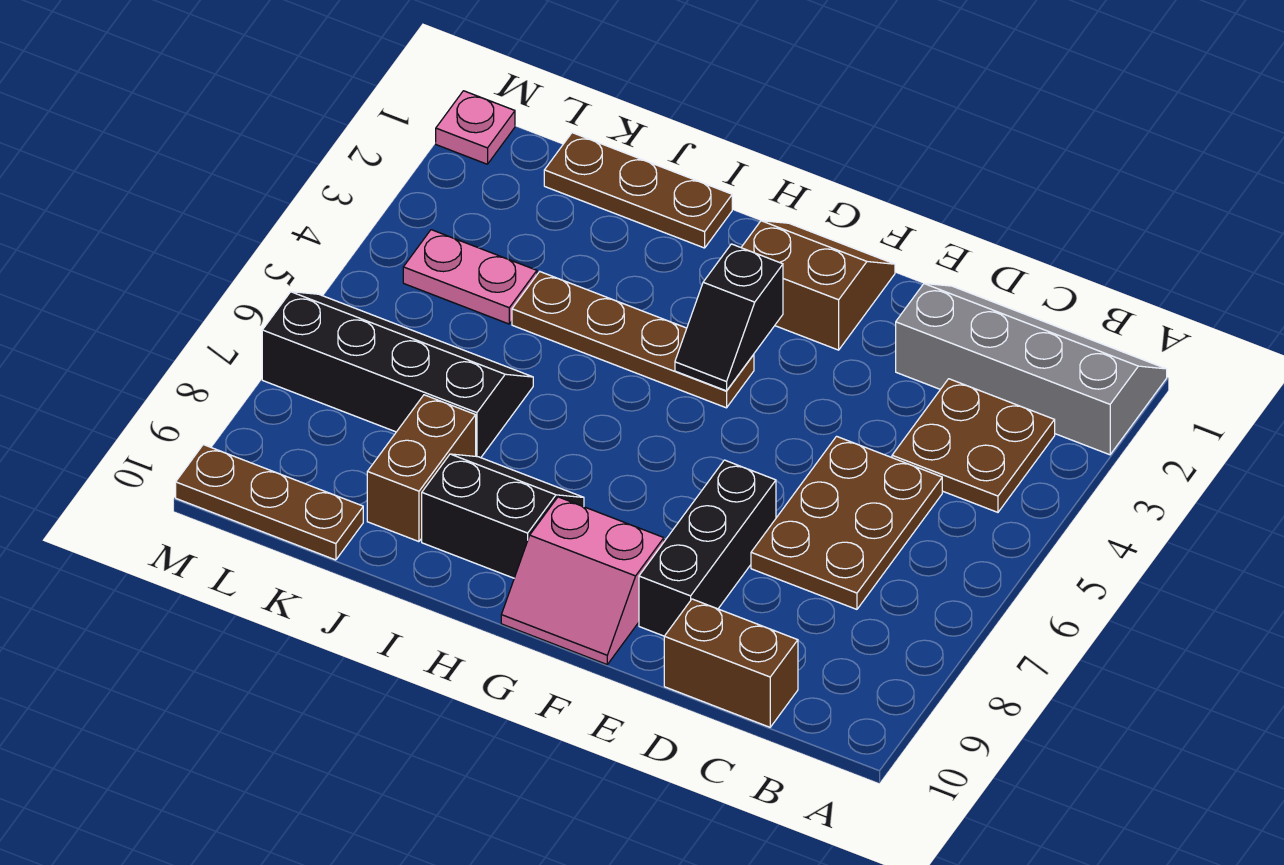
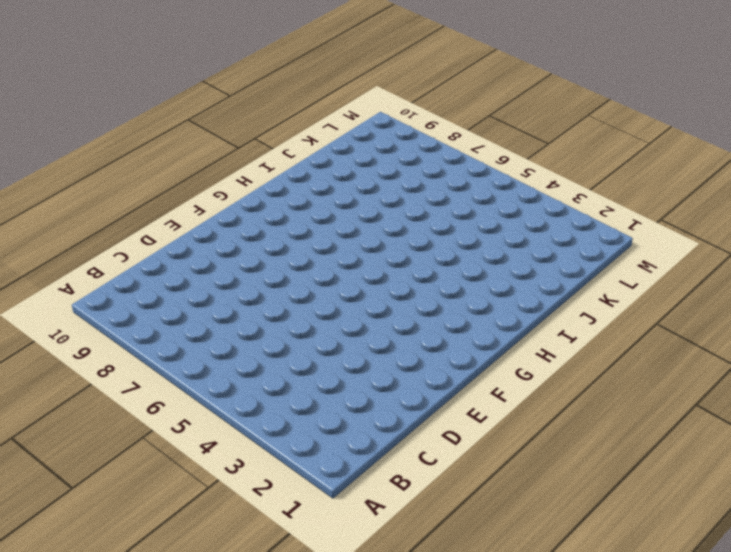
none -> grey 2x4 slope [896,284,1167,455]
none -> brown 2x2 plate [892,379,1055,512]
none -> brown 2x3 plate [751,436,942,609]

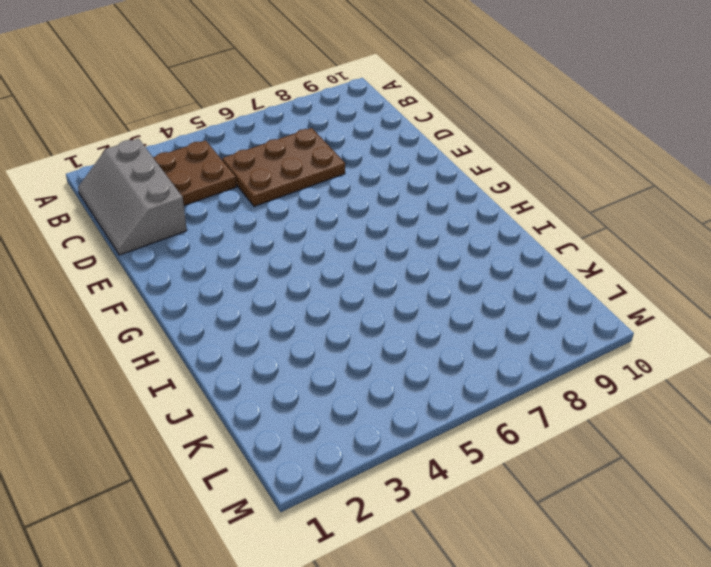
grey 2x3 slope [78,139,187,255] -> grey 2x4 slope [896,284,1167,455]
none -> brown 1x2 brick [664,599,798,727]
none -> black 1x3 brick [639,460,776,636]
none -> brown 2x2 slope [741,221,895,350]

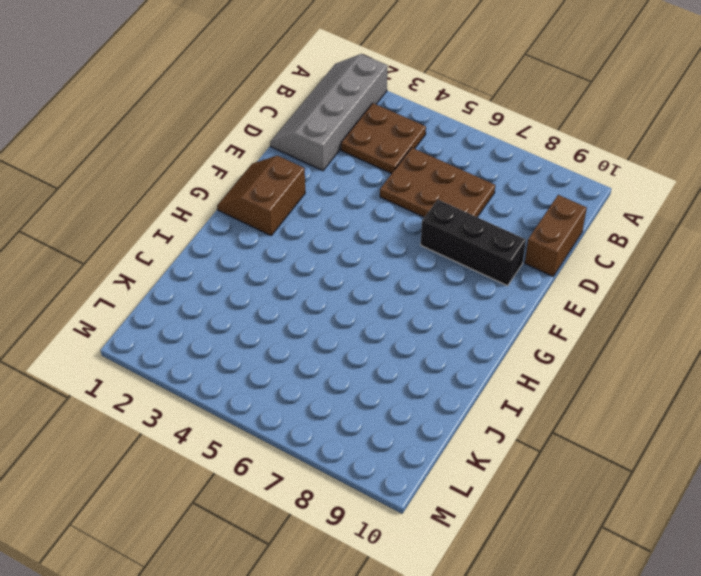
none -> pink 2x2 slope [501,497,664,664]
none -> brown 1x4 plate [512,272,754,408]
none -> black 2x2 slope [422,454,584,578]

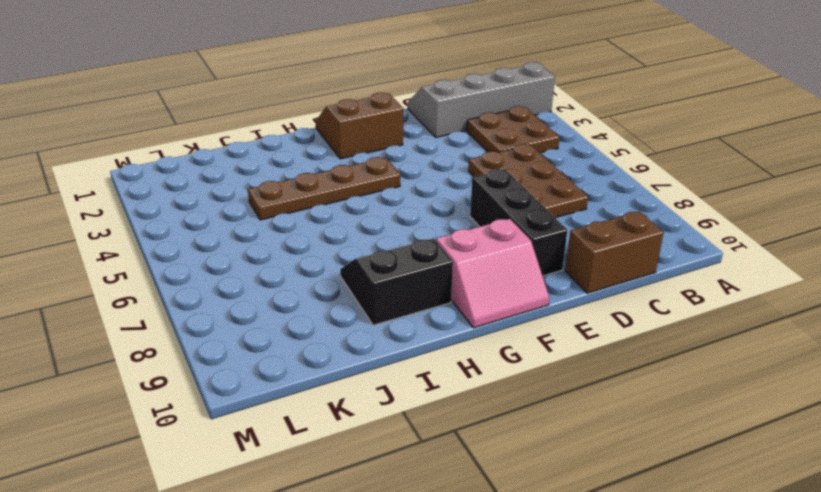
none -> brown 1x3 plate [544,133,732,248]
none -> black 2x4 slope [262,292,533,458]
none -> brown 1x2 brick [367,395,476,542]

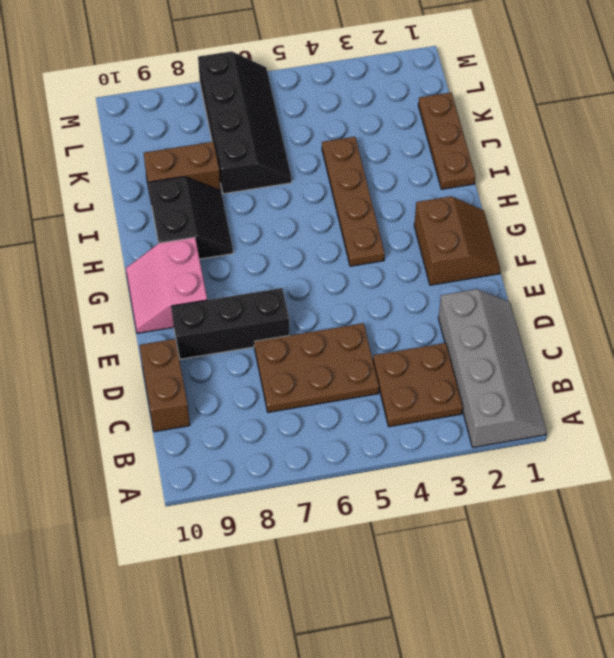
none -> pink 1x2 plate [403,230,537,324]
none -> brown 1x3 plate [176,445,363,560]
none -> pink 1x1 plate [436,91,515,164]

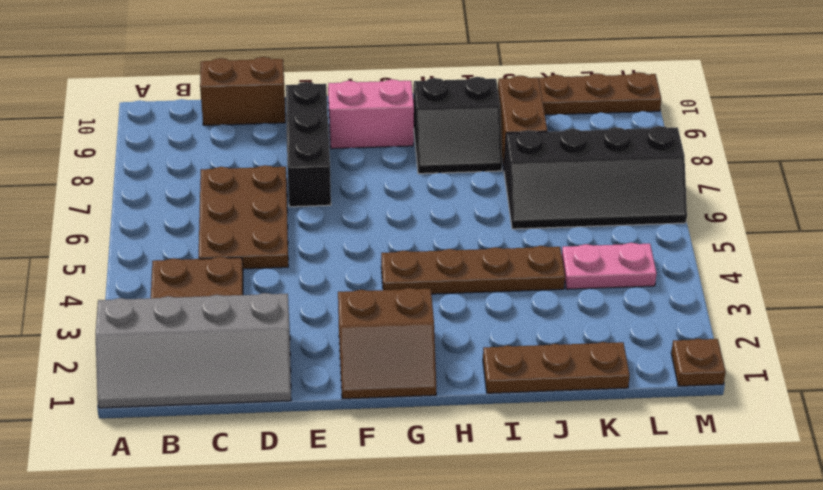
brown 1x1 plate [671,339,726,386] -> pink 1x1 plate [436,91,515,164]
none -> black 1x2 slope [675,244,783,391]

